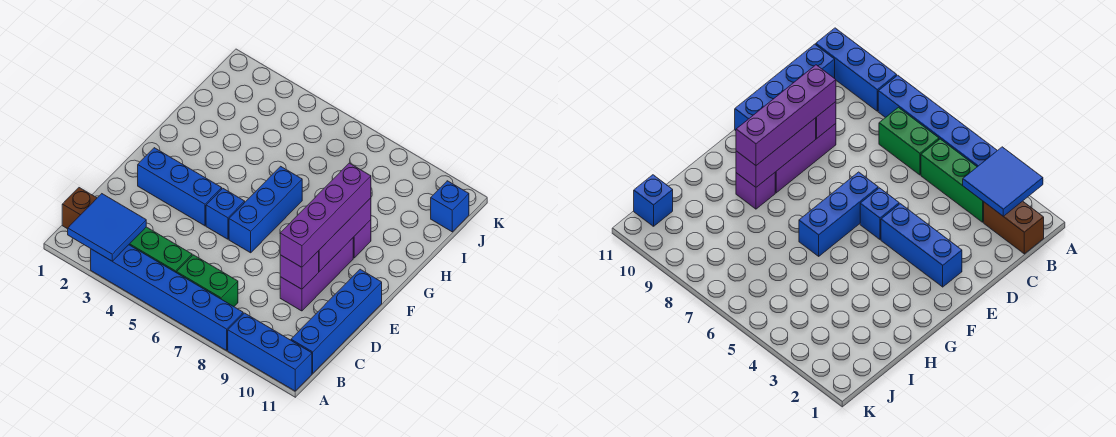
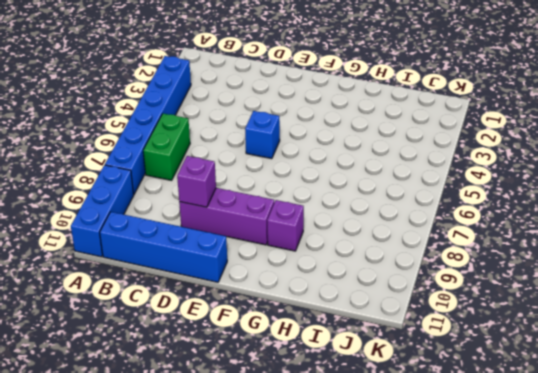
none -> brown 1x2 brick [62,188,97,229]
none -> green 1x3 brick [129,227,192,273]
none -> blue 1x3 brick [138,148,222,226]

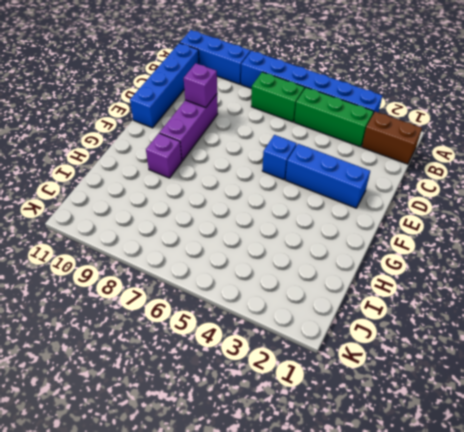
none -> blue 1x3 brick [229,166,302,253]
none -> blue 1x1 brick [431,181,469,232]
none -> blue 2x2 tile [68,194,146,261]

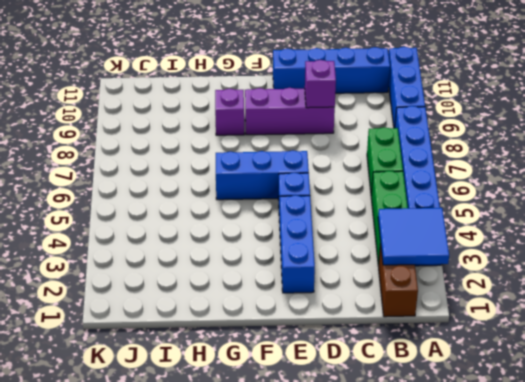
none -> blue 1x1 brick [431,181,469,232]
none -> purple 1x3 brick [319,198,371,272]
none -> purple 1x4 brick [280,163,371,267]

